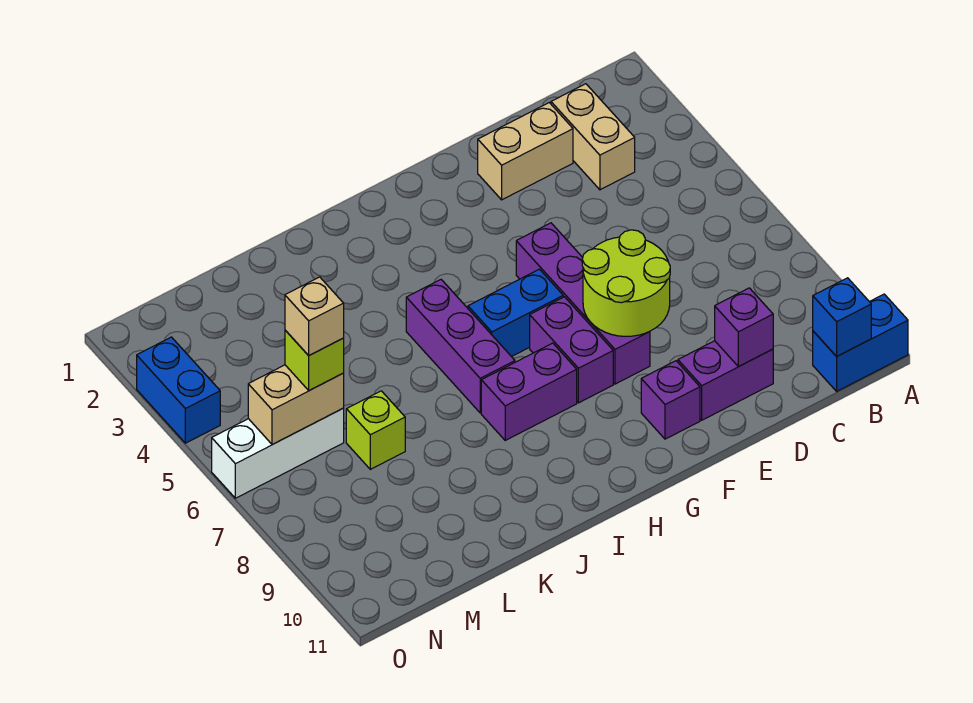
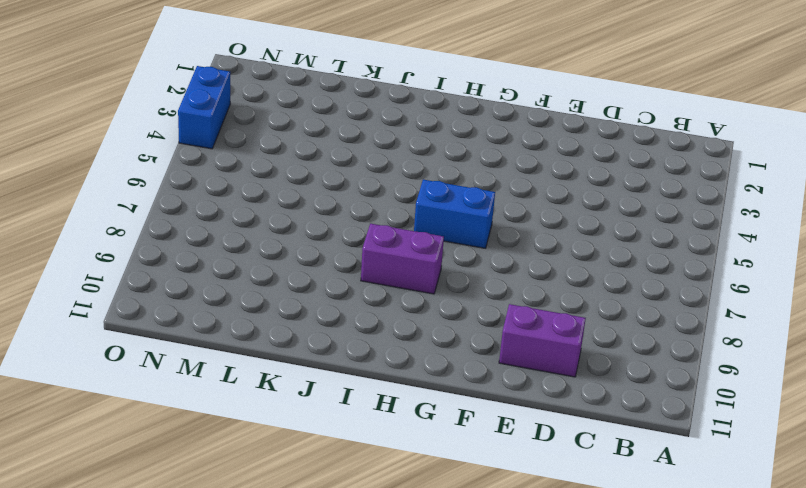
none -> blue 1x2 brick [813,294,908,391]
none -> tan 1x2 brick [551,84,635,190]
none -> tan 1x2 brick [478,103,573,200]

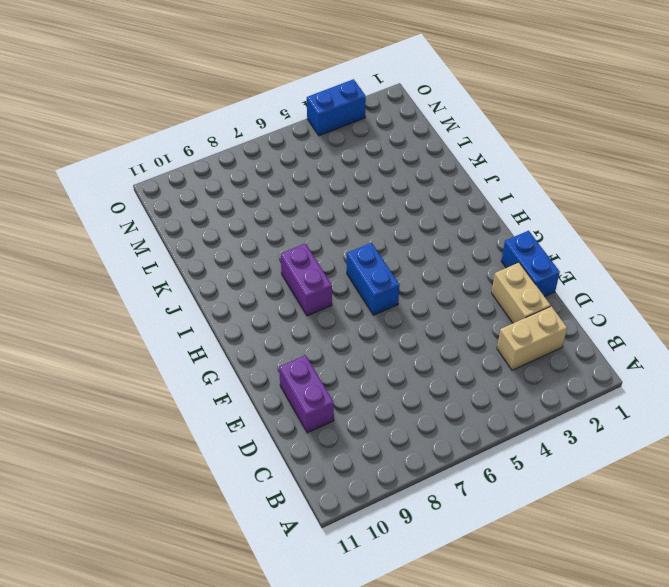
blue 1x2 brick [501,231,560,297] -> blue 1x2 brick moved to [813,294,908,391]
none -> purple 1x4 brick [516,223,650,384]
none -> purple 1x1 brick [641,361,700,439]
none -> purple 1x2 brick [530,297,613,403]

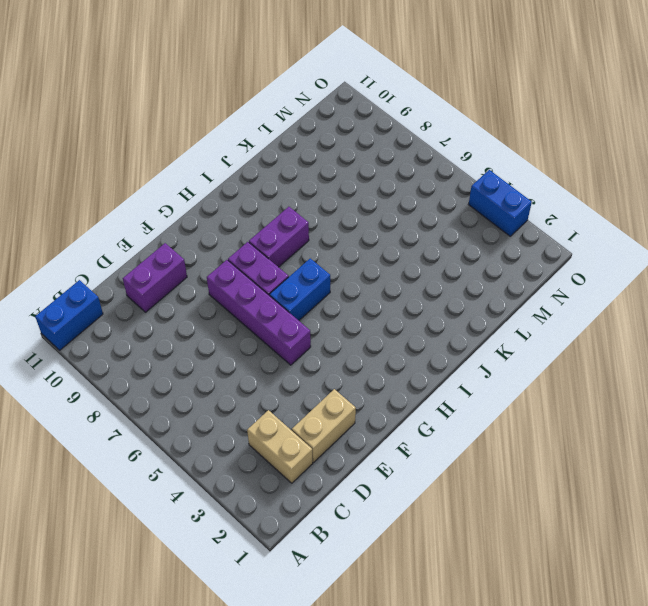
none -> purple 1x1 brick [641,361,700,439]
none -> purple 1x3 brick [406,280,515,413]
none -> lime 1x1 brick [346,391,405,469]

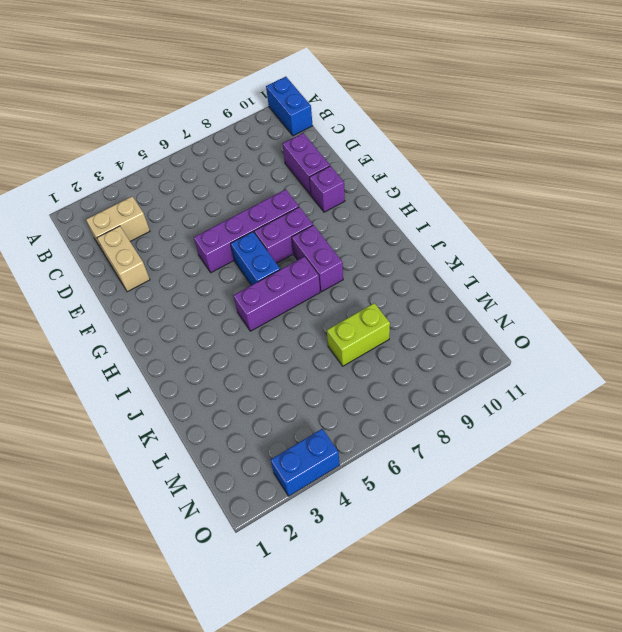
lime 1x2 brick [327,303,390,366] -> lime 1x1 brick [346,391,405,469]
none -> white 1x3 brick [212,408,344,498]
none -> blue 1x1 brick [813,278,871,356]
none -> purple 1x1 brick [715,288,773,367]

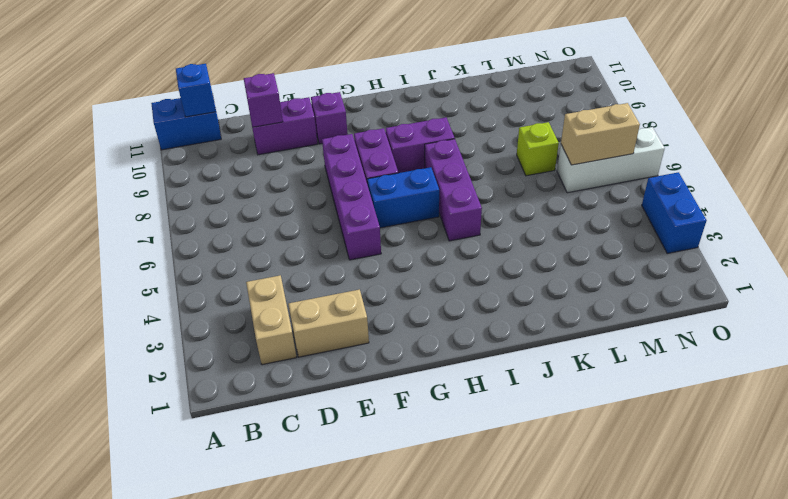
none -> lime 2x2 round brick [582,230,670,336]
none -> lime 1x1 brick [285,330,344,391]
none -> tan 1x1 brick [285,277,344,356]

